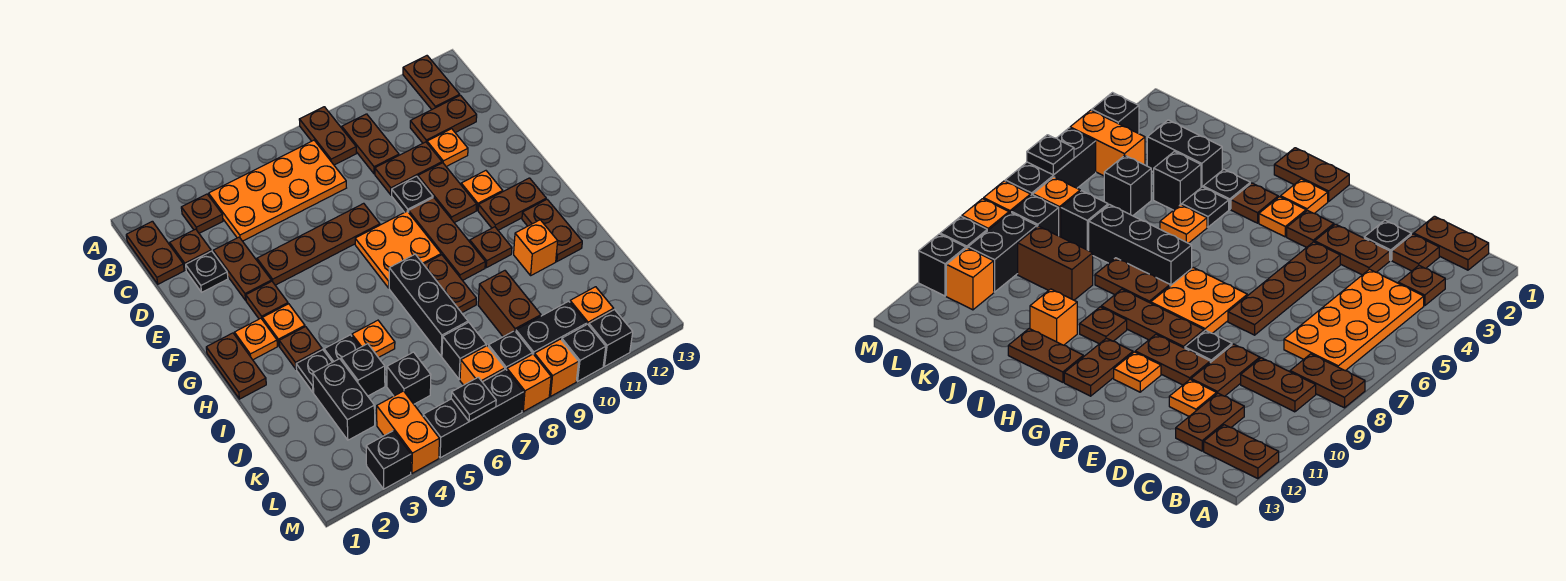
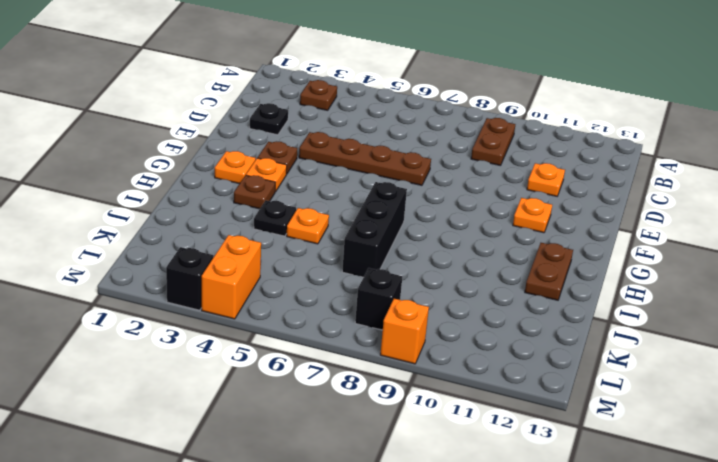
none -> brown 1x2 plate [299,107,356,165]
none -> brown 1x2 plate [403,56,460,109]
none -> brown 1x2 plate [126,221,184,284]
none -> orange 2x4 plate [209,140,346,241]

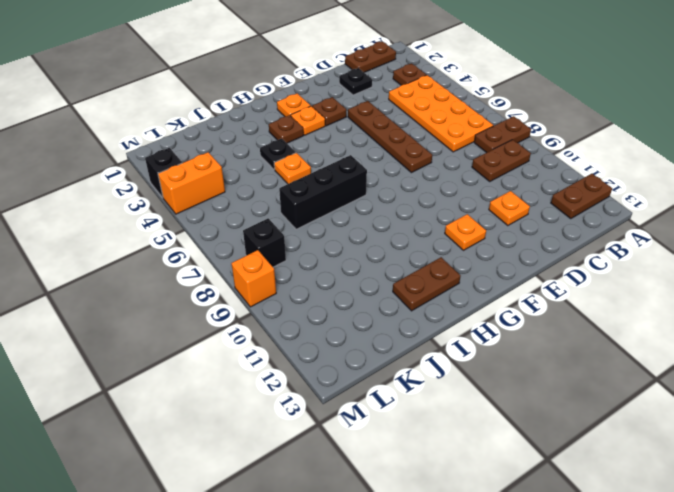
none -> brown 1x1 plate [170,229,211,270]
none -> brown 1x2 plate [410,95,477,143]
none -> brown 1x2 plate [213,237,271,300]
none -> brown 1x2 plate [375,142,442,195]

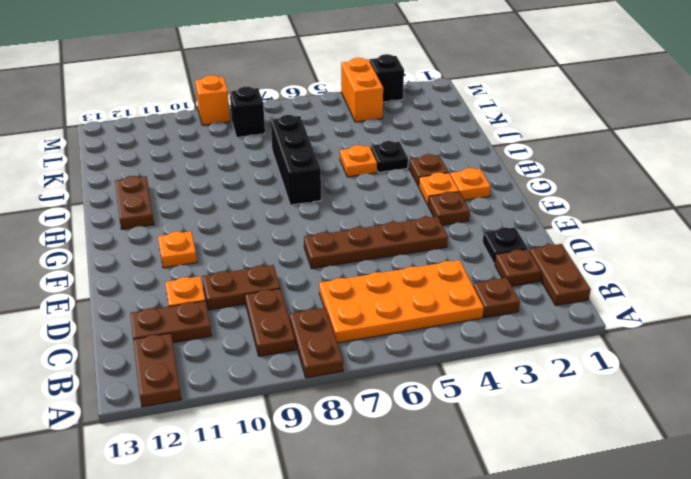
none -> brown 1x2 plate [213,237,271,300]
none -> black 1x1 plate [392,176,433,212]
none -> brown 1x2 plate [418,163,477,223]
none -> orange 2x2 plate [355,211,441,288]

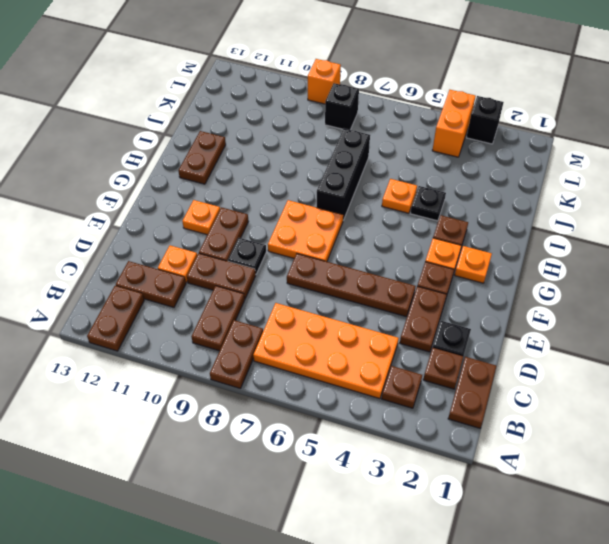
none -> brown 1x3 plate [409,198,485,280]
none -> brown 1x2 plate [206,333,266,399]
none -> brown 1x2 plate [478,178,546,230]
none -> brown 1x2 plate [424,255,476,313]

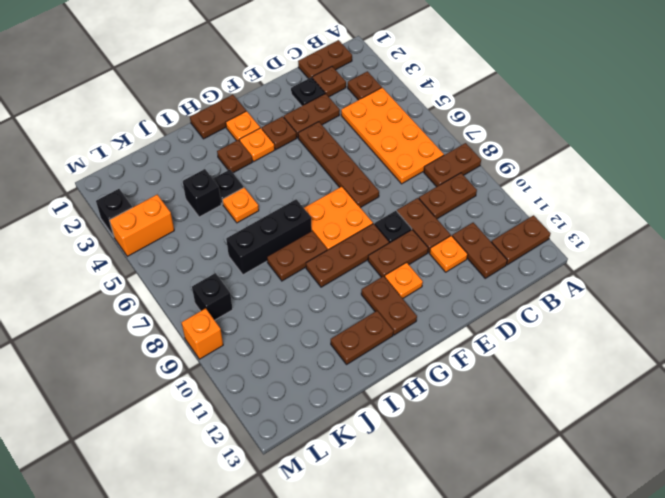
none -> brown 1x1 plate [470,227,512,268]
none -> black 1x1 plate [296,350,332,392]
none -> orange 1x1 brick [514,220,558,275]
none -> black 1x2 brick [313,359,375,440]

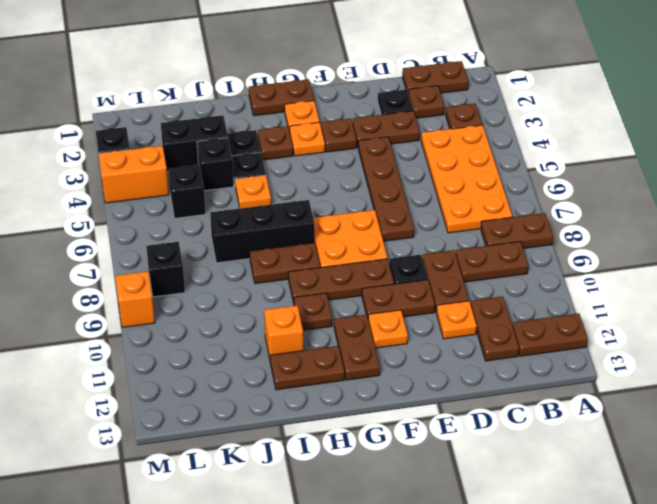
none -> brown 1x2 brick [478,271,541,337]
none -> black 1x1 brick [442,322,486,379]
none -> orange 1x1 brick [460,346,505,385]
none -> black 1x2 brick [516,301,587,355]

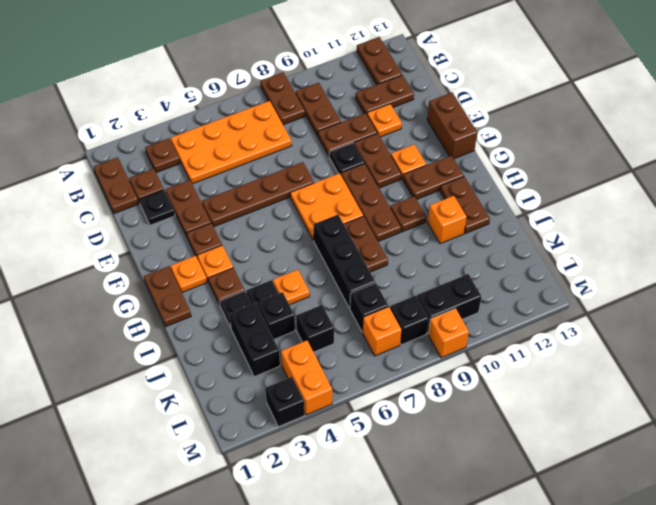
brown 1x2 brick [427,93,477,159] -> brown 1x2 brick moved to [478,271,541,337]
none -> orange 1x1 brick [570,287,614,325]
none -> black 1x3 brick [423,369,524,458]
none -> orange 1x1 brick [507,354,551,412]
none -> black 1x1 brick [562,324,606,381]

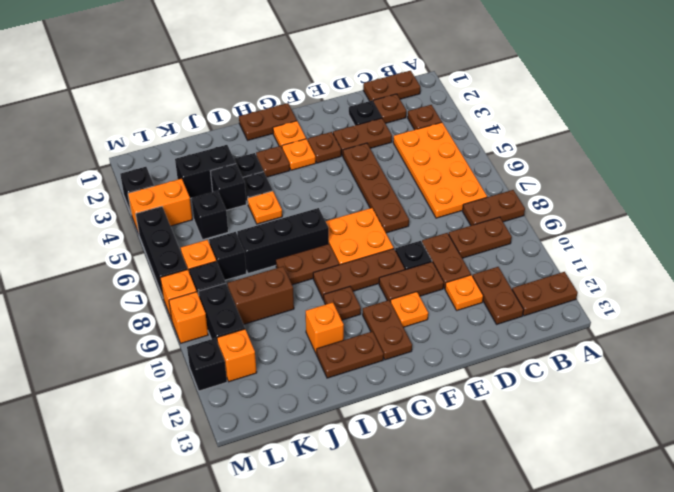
none -> black 1x1 brick [562,324,606,381]
none -> black 1x1 plate [451,377,496,422]

